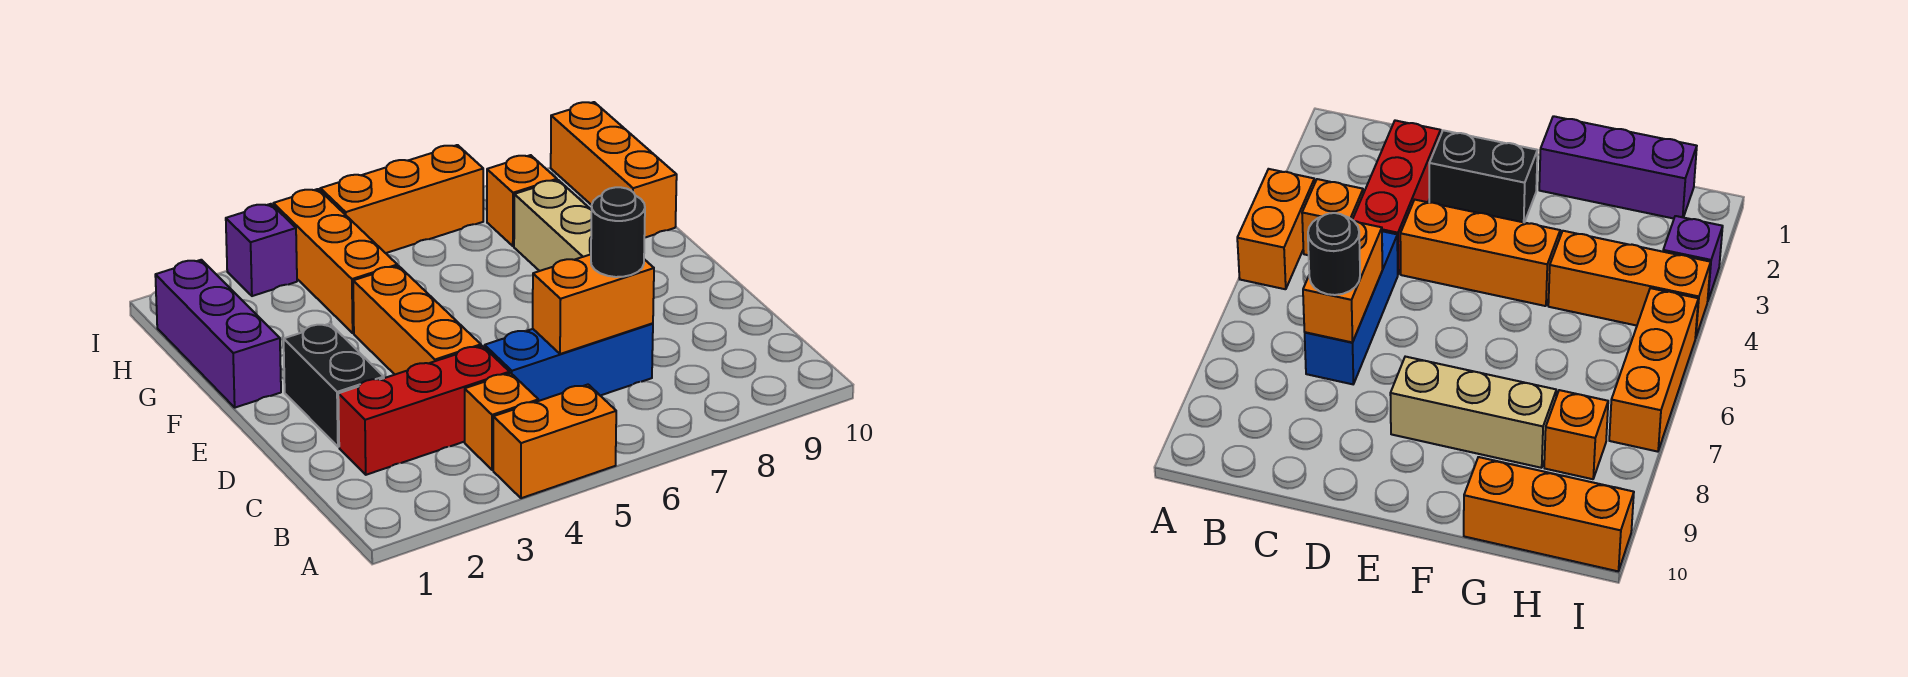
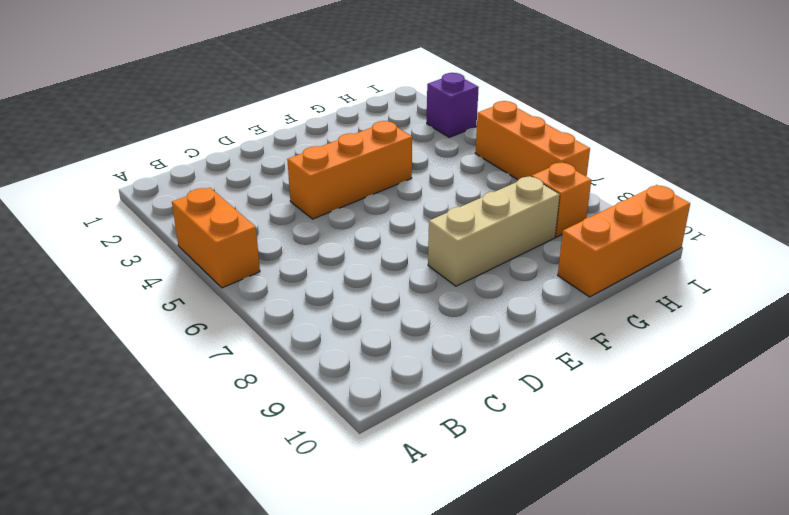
none -> orange 1x1 brick [465,373,538,470]
none -> red 1x3 brick [338,346,509,475]
none -> blue 1x3 brick [485,323,653,401]

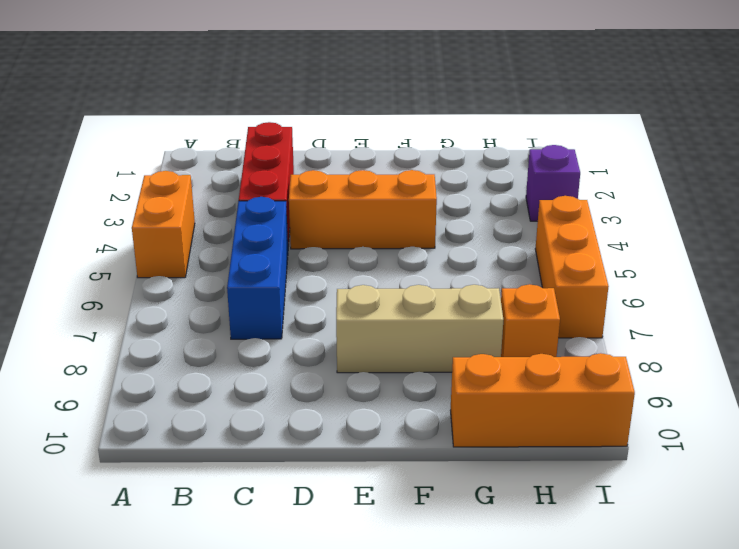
none -> orange 1x1 brick [465,373,538,470]
none -> black 1x2 brick [284,323,384,447]
none -> purple 1x3 brick [155,260,281,408]

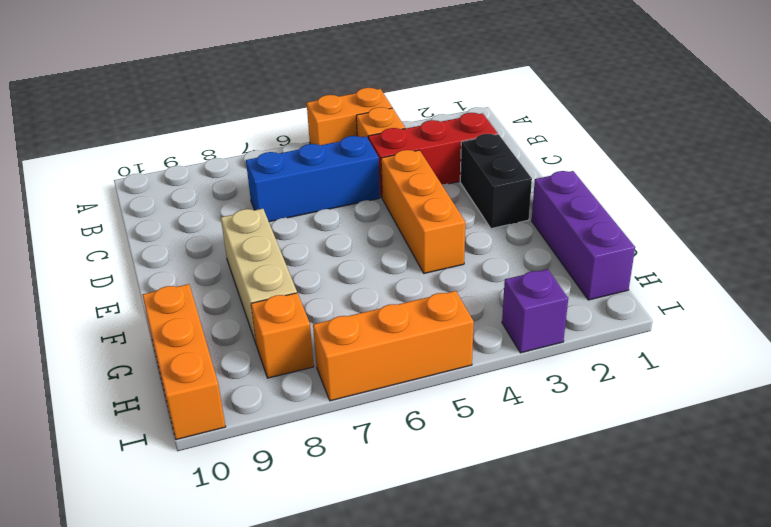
none -> orange 1x3 brick [273,189,397,333]
none -> orange 1x2 brick [533,254,654,354]
none -> black 1x1 round brick [591,187,645,277]

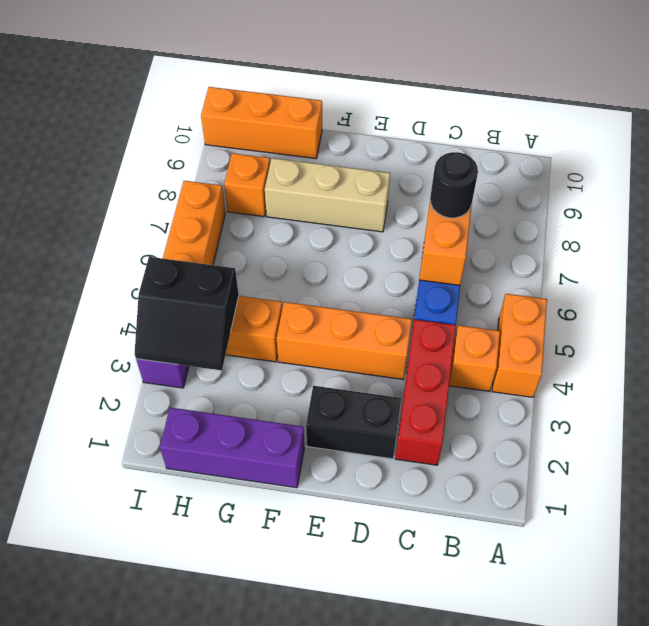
black 2x2 slope [135,257,239,371] -> none

